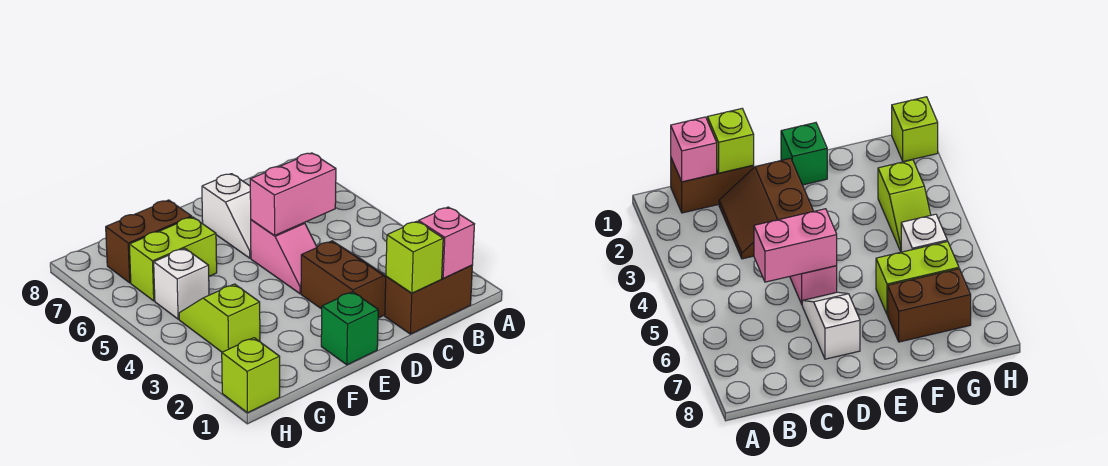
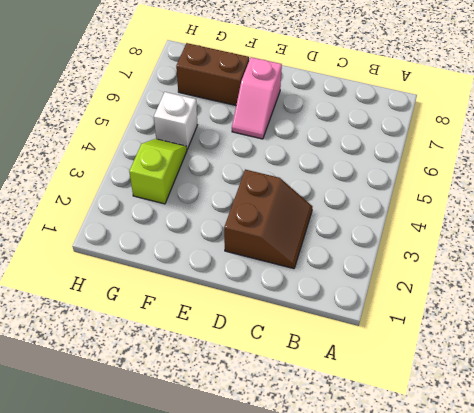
pink 1x2 slope [232,57,282,139] -> pink 1x2 slope moved to [251,220,317,294]
none -> brown 1x2 brick [385,265,472,334]
none -> white 1x2 slope [202,174,251,258]
none -> green 1x1 brick [321,292,378,365]

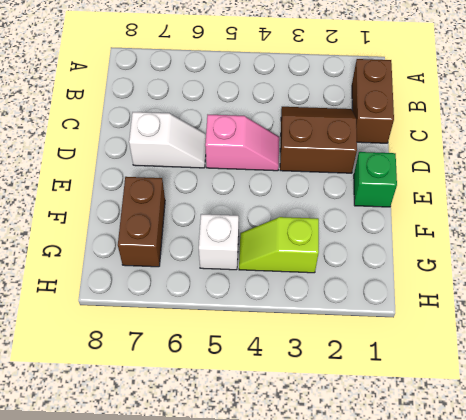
none -> lime 1x2 brick [129,217,217,301]
none -> lime 1x1 brick [222,338,280,413]
none -> pink 1x1 brick [418,207,474,278]

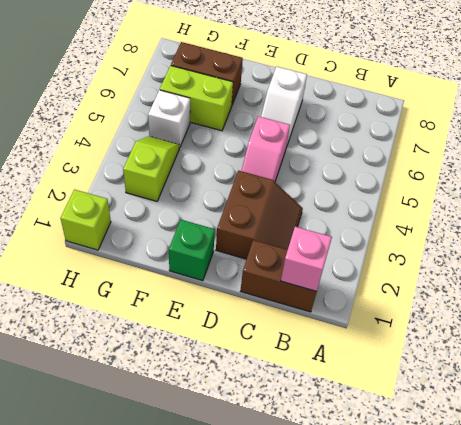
none -> lime 1x1 brick [386,221,443,293]
none -> pink 1x2 brick [250,153,336,235]

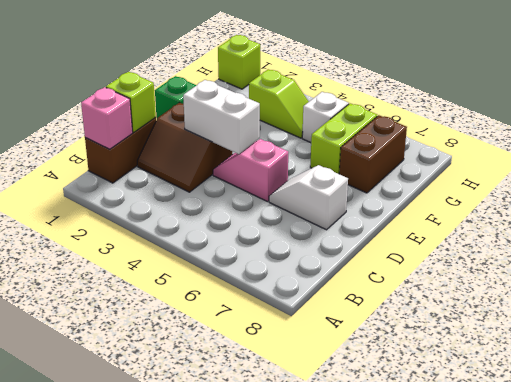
white 1x2 brick [183,80,260,154] -> none
none -> pink 1x2 brick [250,153,336,235]

